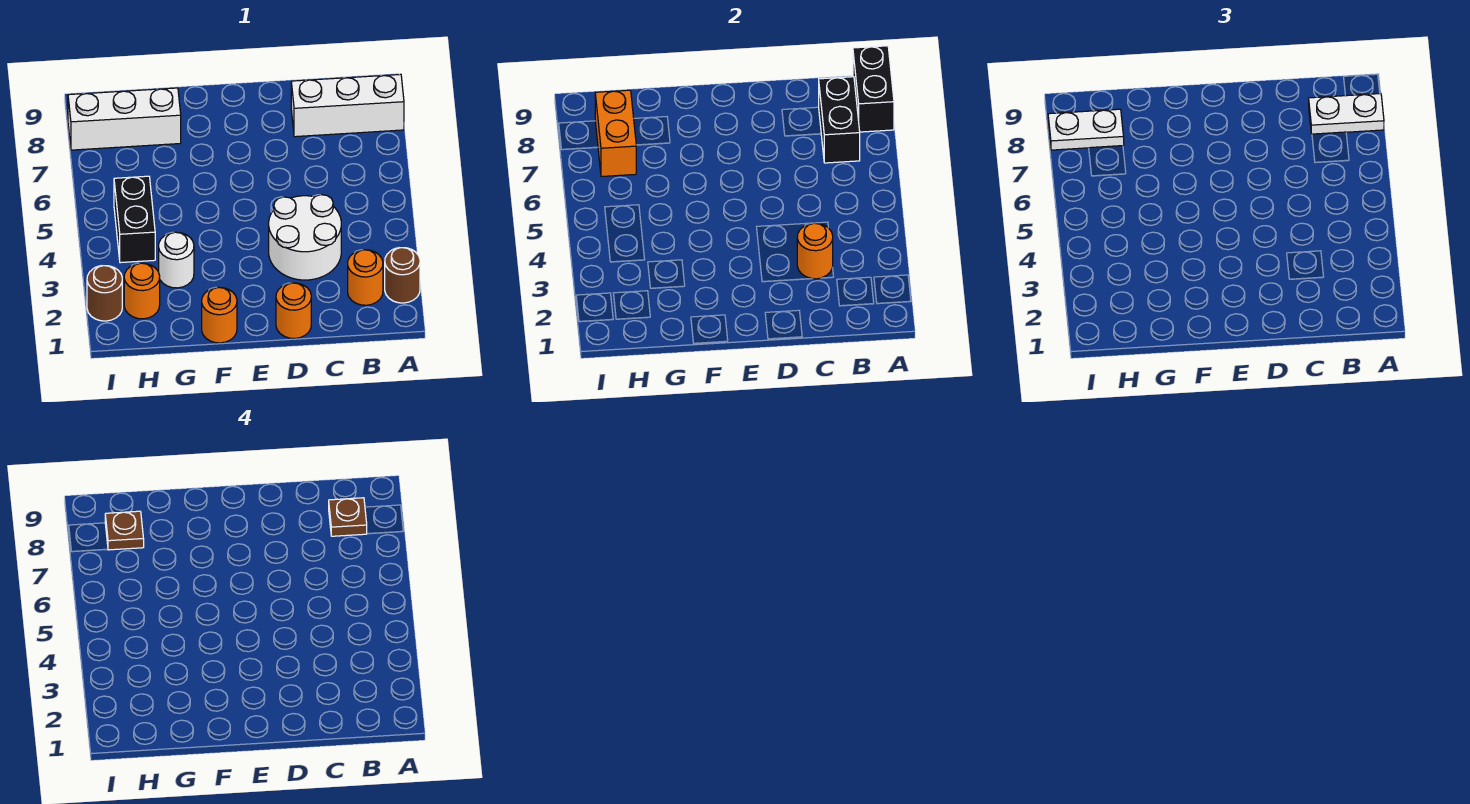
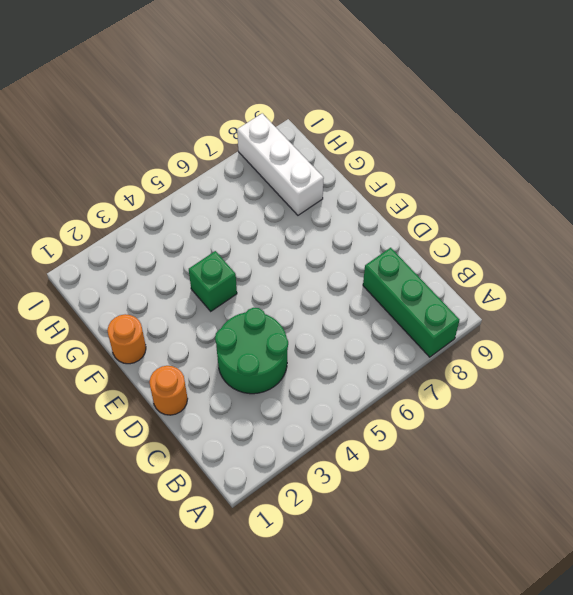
green 1x3 brick [363,248,460,357] -> white 1x3 brick [291,74,404,137]
green 2x2 round brick [215,308,288,394] -> white 2x2 round brick [269,195,341,280]
green 1x1 brick [189,251,237,311] -> none
none -> brown 1x1 round brick [385,248,420,303]
none -> orange 1x1 round brick [348,250,383,305]
none -> white 1x1 round brick [159,232,194,288]

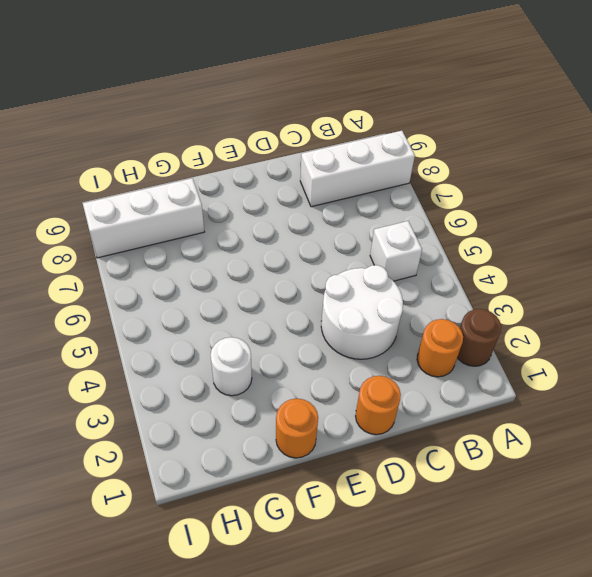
white 1x1 brick [370,221,422,281] -> none
none -> orange 1x1 round brick [124,263,160,319]
none -> black 1x2 brick [114,176,155,263]
none -> brown 1x1 round brick [87,266,122,321]

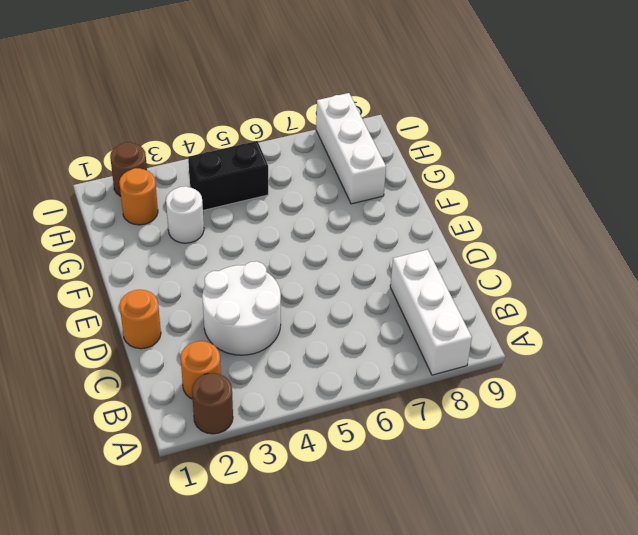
none -> orange 1x1 round brick [202,287,237,343]
none -> black 1x2 brick [853,46,894,132]
none -> black 1x2 brick [819,77,860,163]

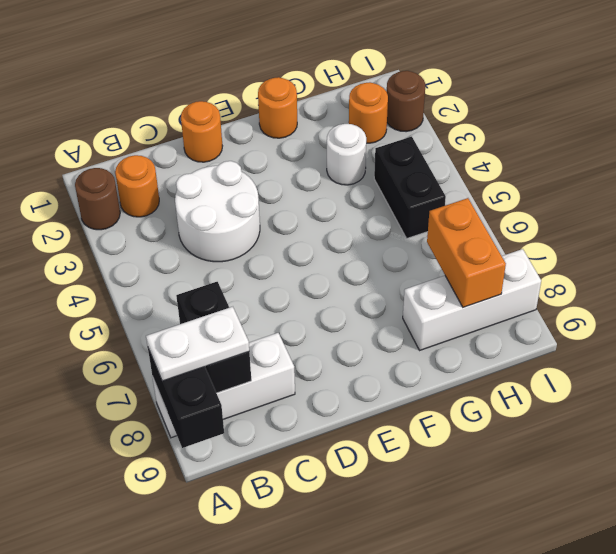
none -> orange 1x1 round brick [797,223,833,279]
none -> white 1x2 plate [1048,109,1124,150]
none -> brown 1x1 plate [329,498,367,536]

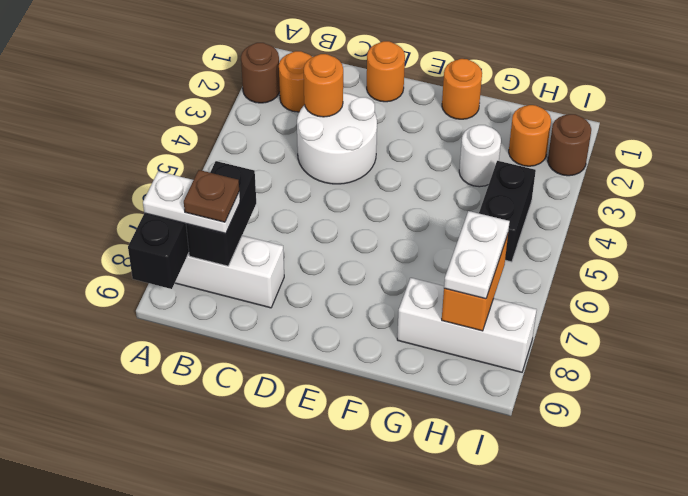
white 1x2 plate [444,211,510,299] -> white 1x2 plate turned to [1048,109,1124,150]
none -> brown 1x1 plate [105,511,144,550]

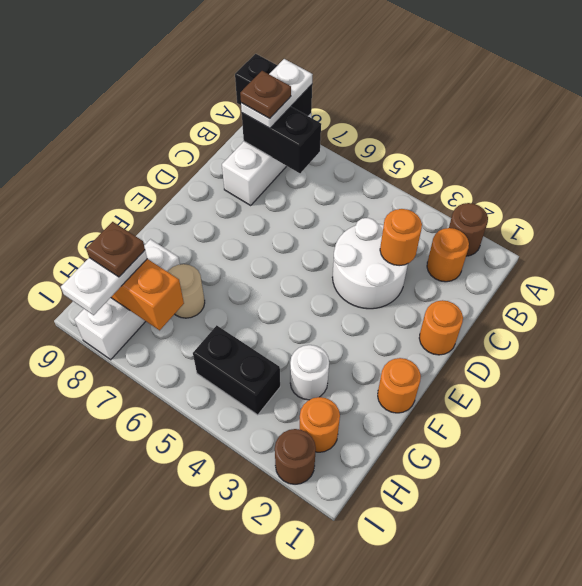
tan 1x1 round brick [168,264,205,318] -> none

